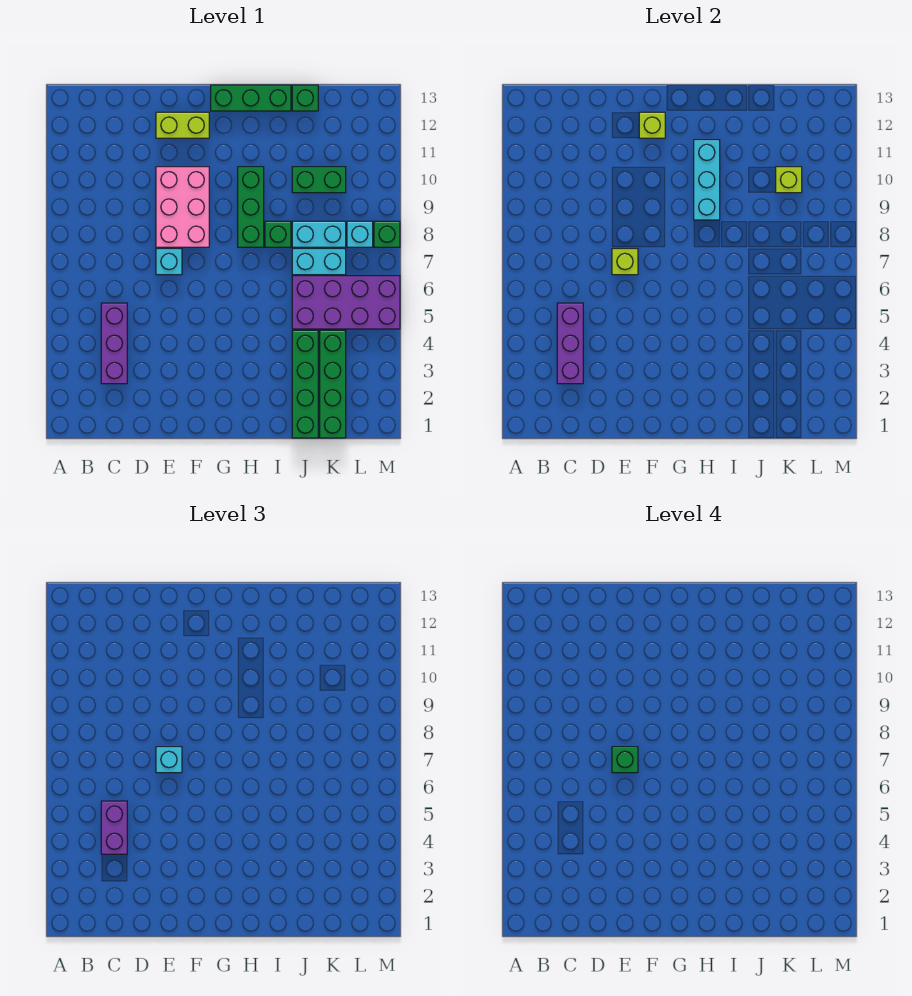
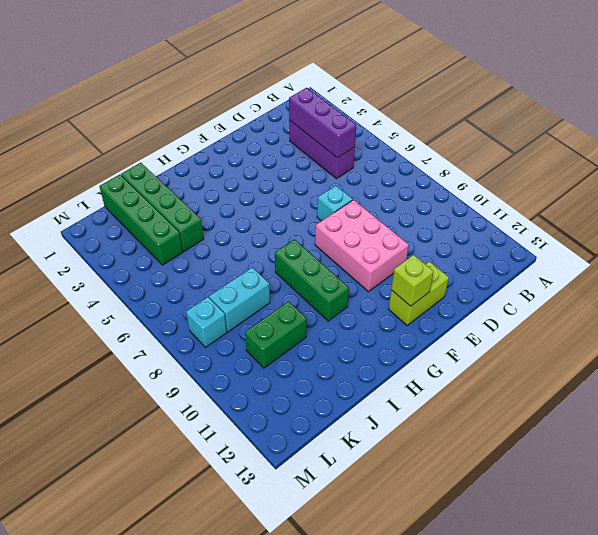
none -> green 1x3 brick [211,85,291,111]
none -> green 1x1 brick [265,221,291,247]
none -> purple 2x4 brick [292,276,400,329]

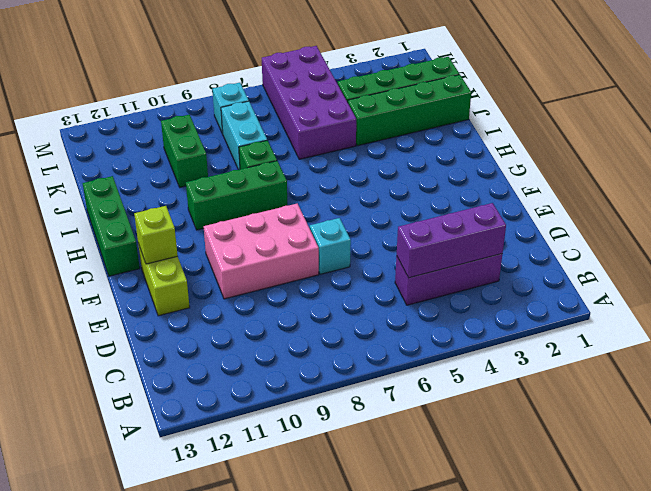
none -> cyan 1x2 brick [292,249,346,275]
none -> green 1x1 brick [292,85,318,111]
none -> green 1x1 brick [374,221,400,247]

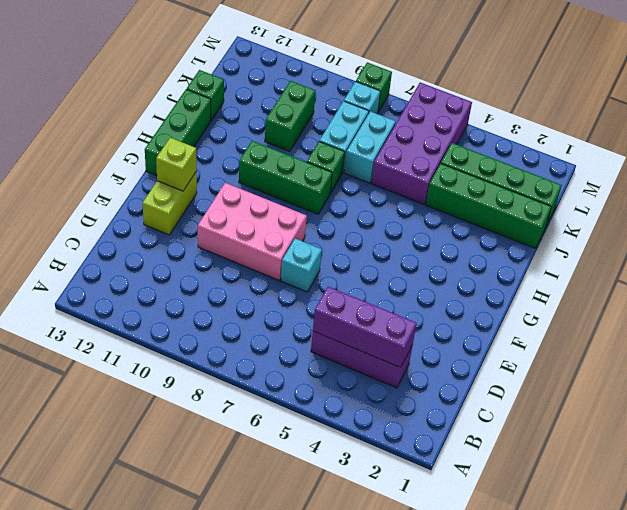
none -> lime 1x1 brick [612,249,638,275]
none -> cyan 1x3 brick [694,140,720,220]
none -> lime 1x1 brick [776,167,802,193]

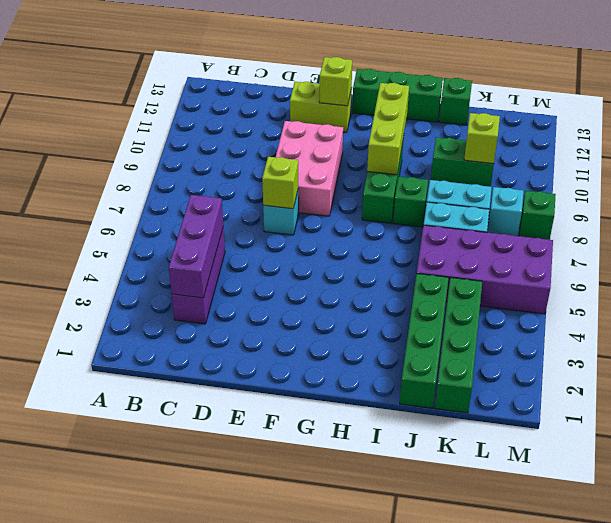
lime 1x3 brick [367,83,409,175] -> cyan 1x3 brick [694,140,720,220]
none -> purple 1x2 brick [101,801,127,854]
none -> cyan 1x1 brick [156,747,182,773]
none -> green 1x1 brick [612,747,638,773]

